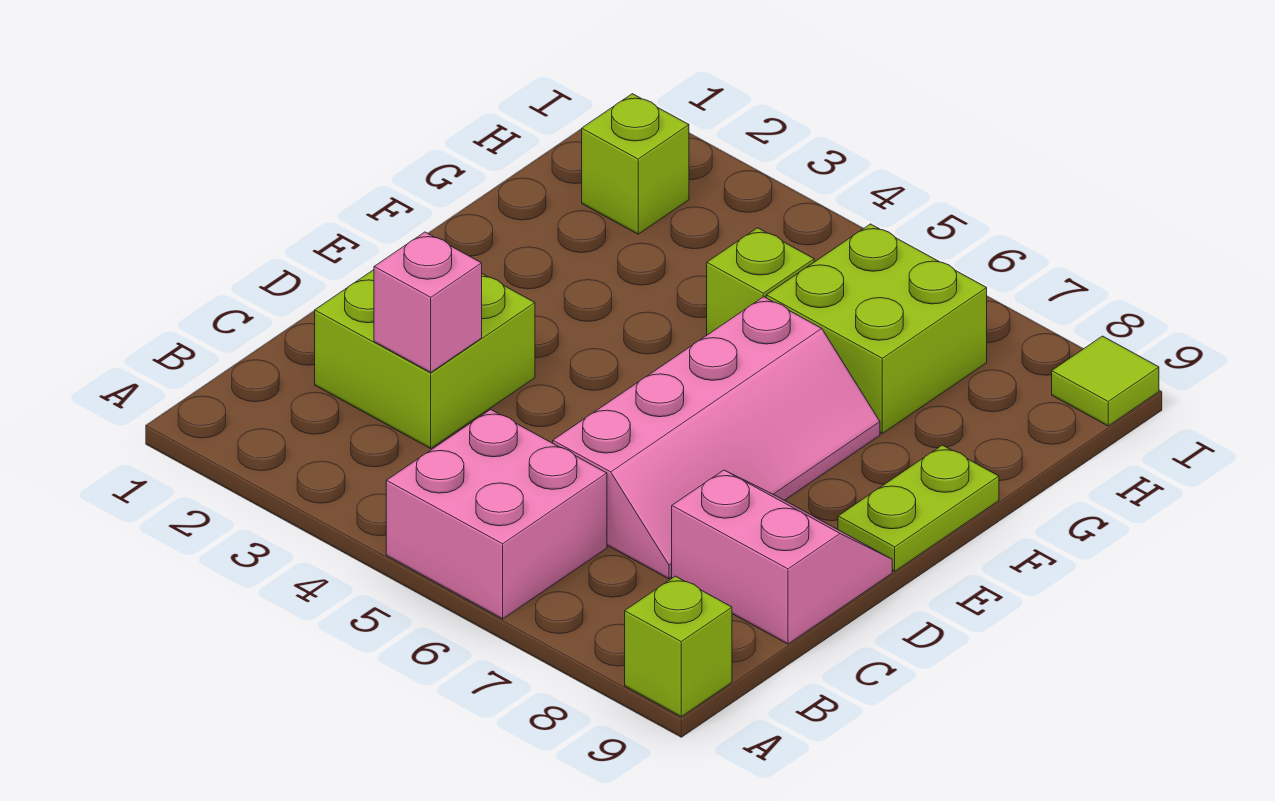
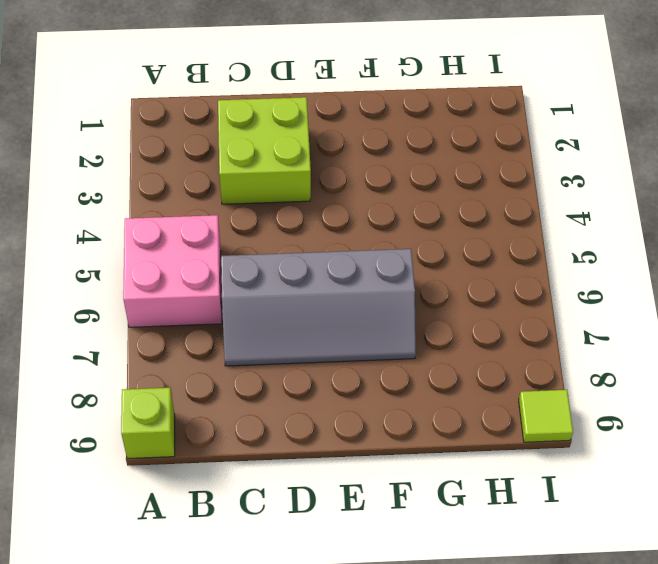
grey 2x4 slope [221,249,416,366] -> pink 2x4 slope [553,297,880,579]
none -> pink 2x2 slope [672,470,892,644]
none -> lime 1x2 plate [838,445,999,571]

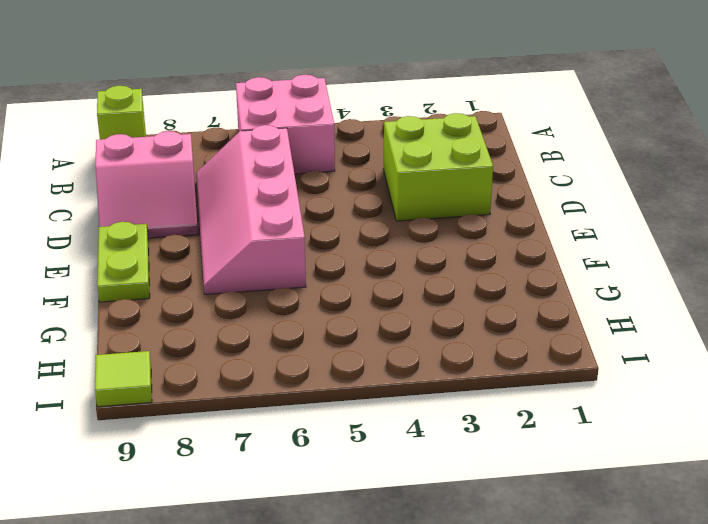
none -> lime 1x1 brick [707,228,814,335]
none -> lime 2x2 brick [766,224,987,433]

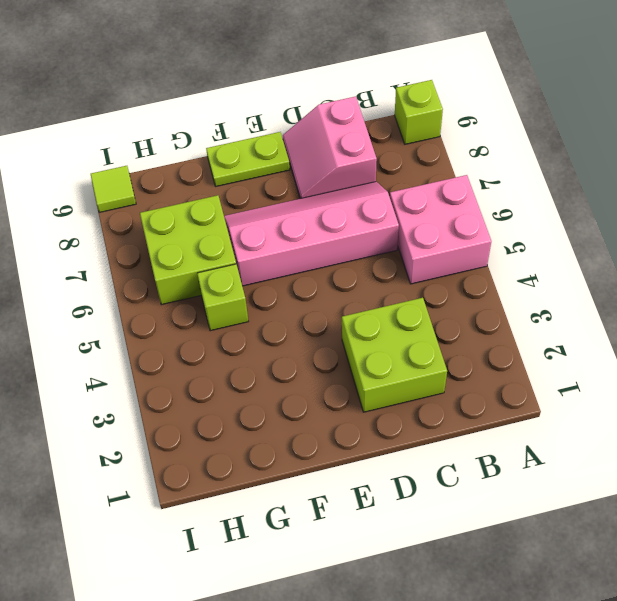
none -> lime 1x1 brick [582,94,689,234]
none -> pink 1x1 brick [374,232,482,372]

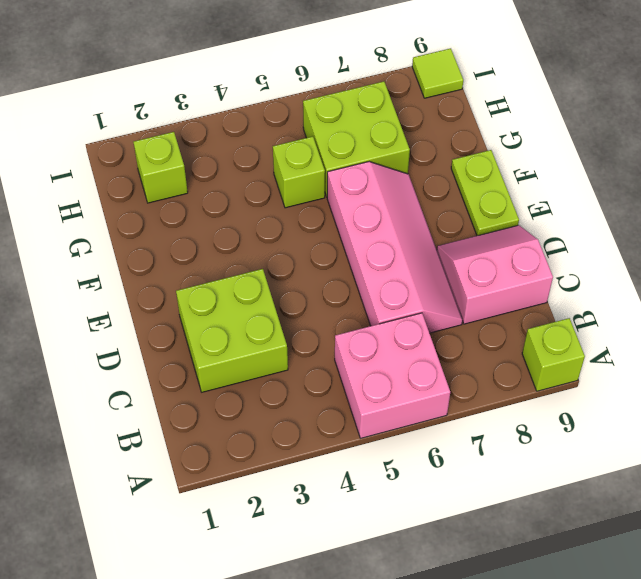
none -> pink 1x1 brick [374,232,482,372]

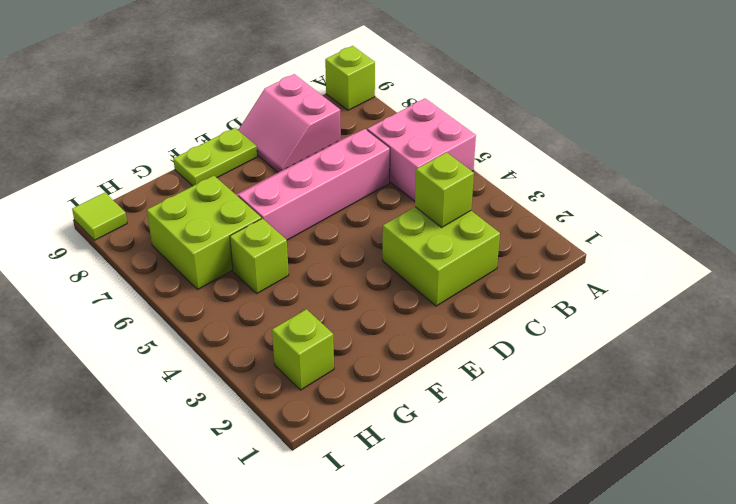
lime 1x1 brick [415,152,474,227] -> pink 1x1 brick [374,232,482,372]

